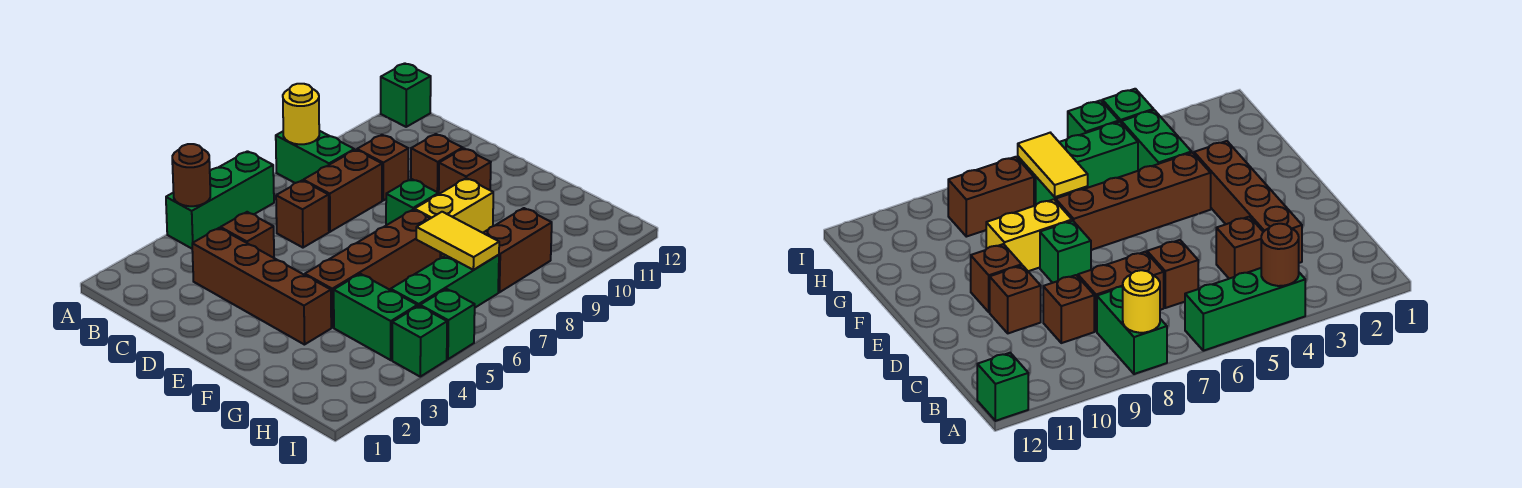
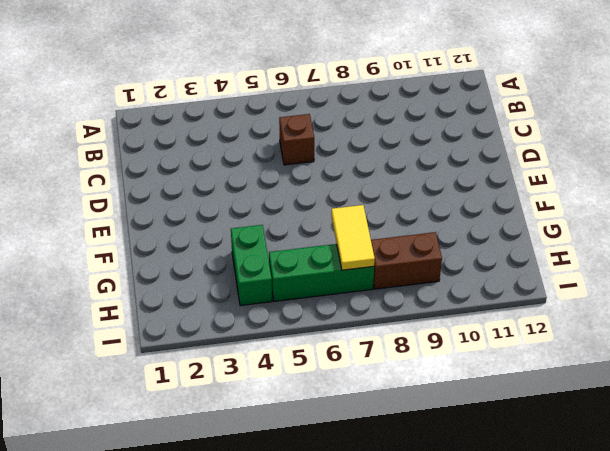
none -> green 1x3 brick [166,151,274,249]
none -> green 1x2 brick [276,131,354,183]
none -> green 1x1 brick [381,63,431,127]

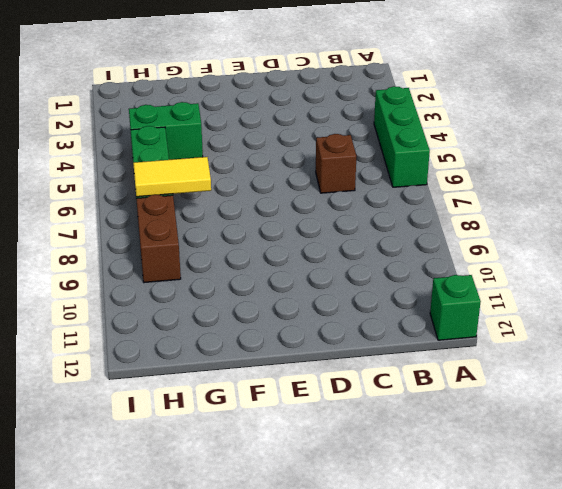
none -> green 1x2 brick [276,131,354,183]
none -> brown 1x4 brick [192,228,331,345]
none -> brown 1x1 brick [221,212,274,258]

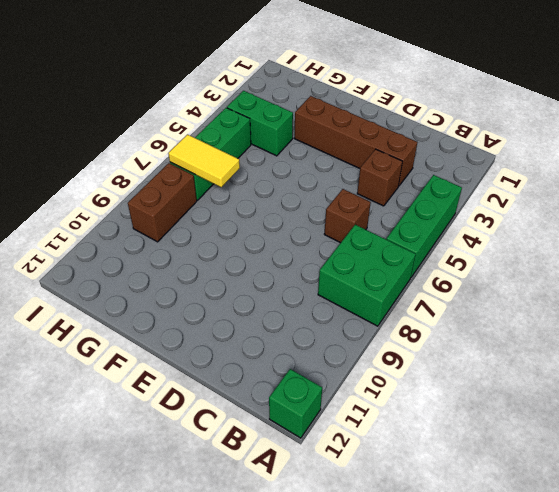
green 2x2 brick [318,225,416,326] -> green 1x2 brick [276,131,354,183]
none -> brown 1x2 brick [303,150,382,232]
none -> brown 1x1 brick [357,135,408,200]
none -> brown 1x1 brick [411,134,463,193]

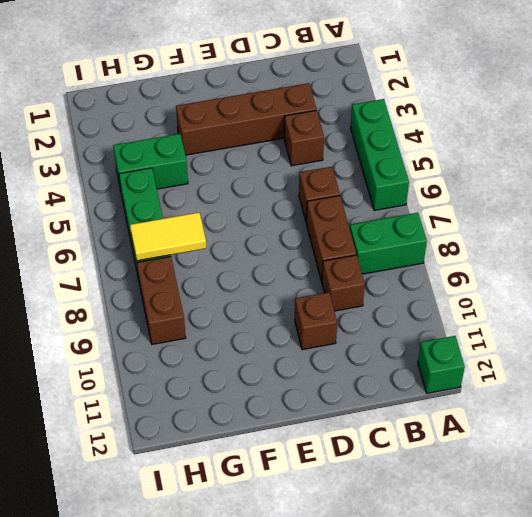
none -> green 1x1 brick [386,179,439,225]
none -> brown 1x1 brick [439,148,491,194]
none -> brown 1x4 brick [305,210,440,327]

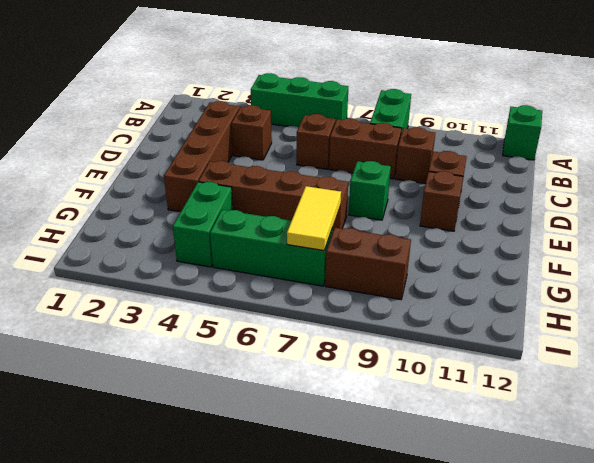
none -> yellow 1x2 brick [415,178,493,258]
none -> green 1x1 brick [392,306,447,377]
none -> green 1x1 brick [420,289,475,359]

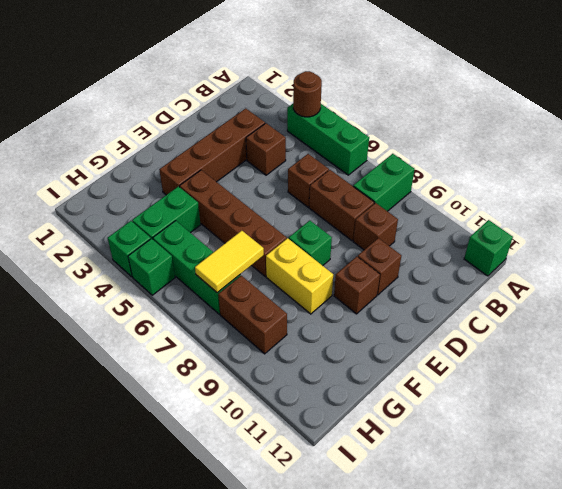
none -> yellow 1x1 round brick [283,84,319,144]

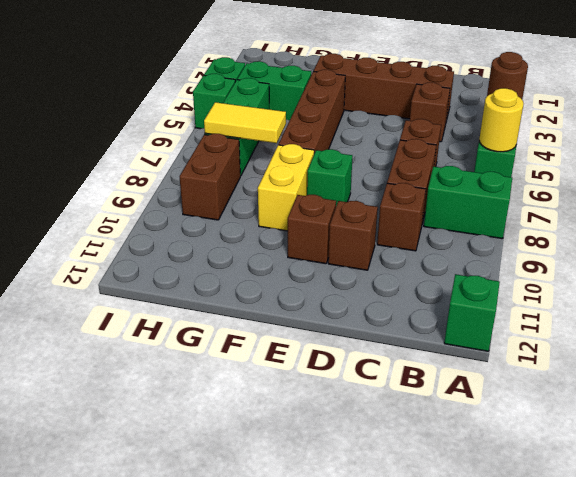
yellow 1x1 round brick [479,88,524,152] -> yellow 1x1 round brick moved to [283,84,319,144]

